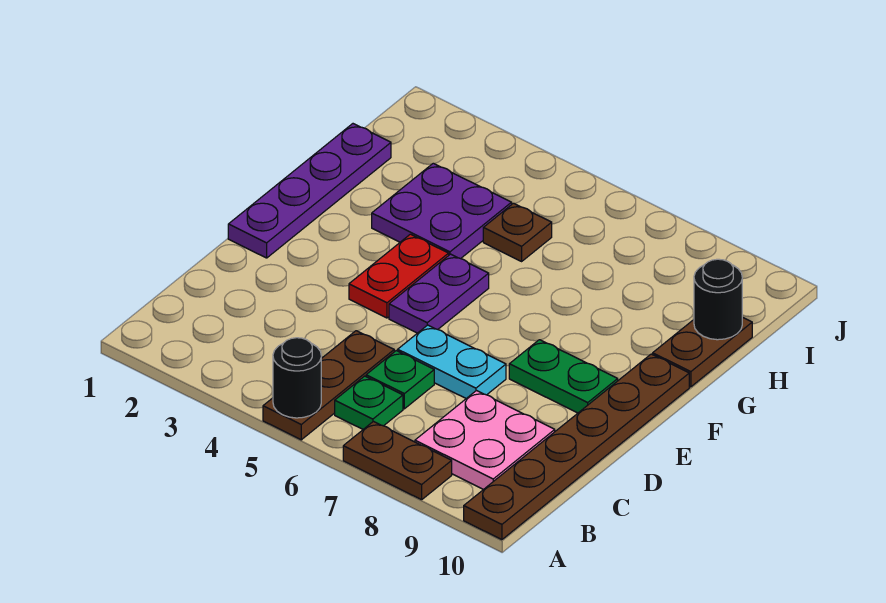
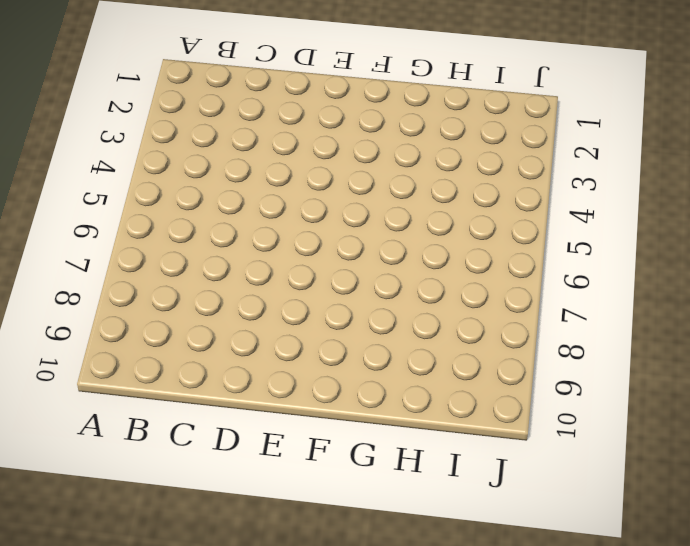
none -> brown 1x3 plate [263,331,395,440]
none -> brown 1x2 plate [343,422,452,500]
none -> brown 1x6 plate [464,354,689,540]

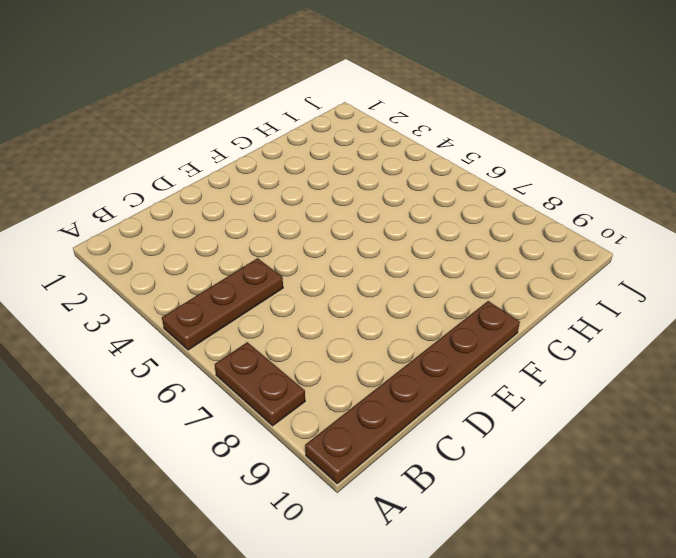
none -> green 1x1 plate [335,376,403,429]
none -> pink 2x2 plate [415,391,555,490]
none -> green 1x1 plate [366,351,434,409]

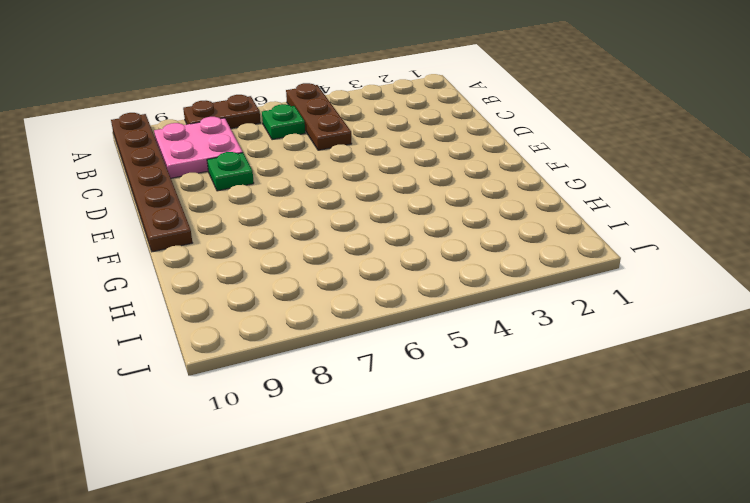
green 1x1 plate [207,152,254,191] -> green 1x1 plate moved to [366,351,434,409]
none -> cyan 1x2 plate [398,325,506,398]
none -> purple 1x4 plate [228,124,391,258]
none -> red 1x2 plate [349,234,449,318]

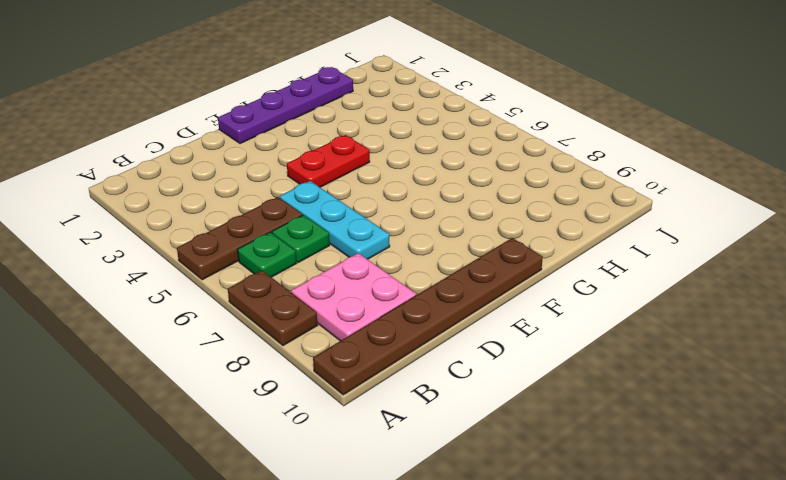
cyan 1x3 plate [280,181,390,259] -> cyan 1x2 plate [398,325,506,398]
none -> purple 1x2 plate [389,254,489,333]
none -> green 1x2 plate [509,340,618,413]
none -> purple 2x2 plate [372,163,512,259]

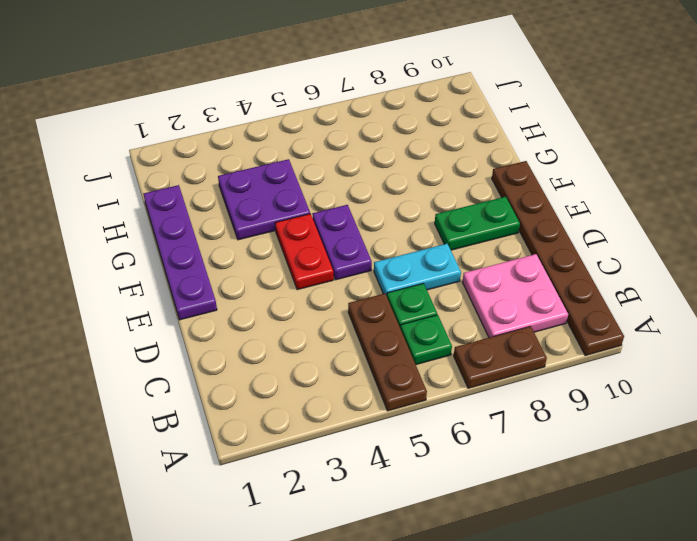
none -> brown 1x2 plate [652,317,752,387]
none -> brown 1x1 plate [483,203,552,261]
none -> black 1x1 round brick [273,338,321,418]

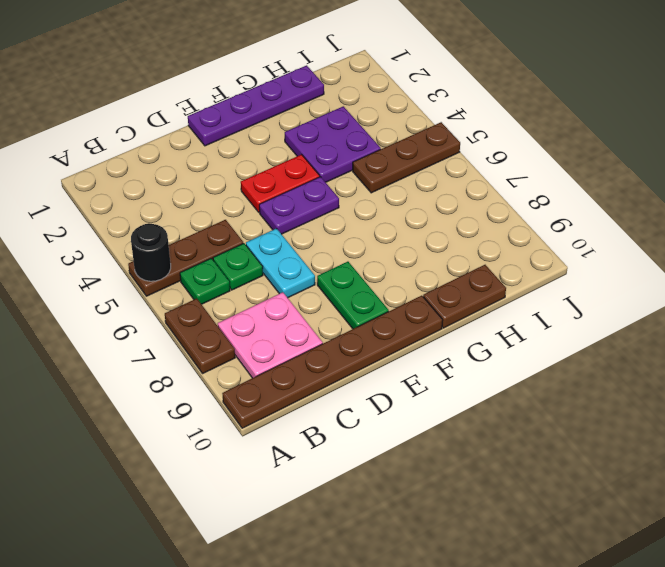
brown 1x3 plate [353,122,460,193] -> brown 1x1 plate [483,203,552,261]
none -> black 1x1 round brick [694,259,742,340]

